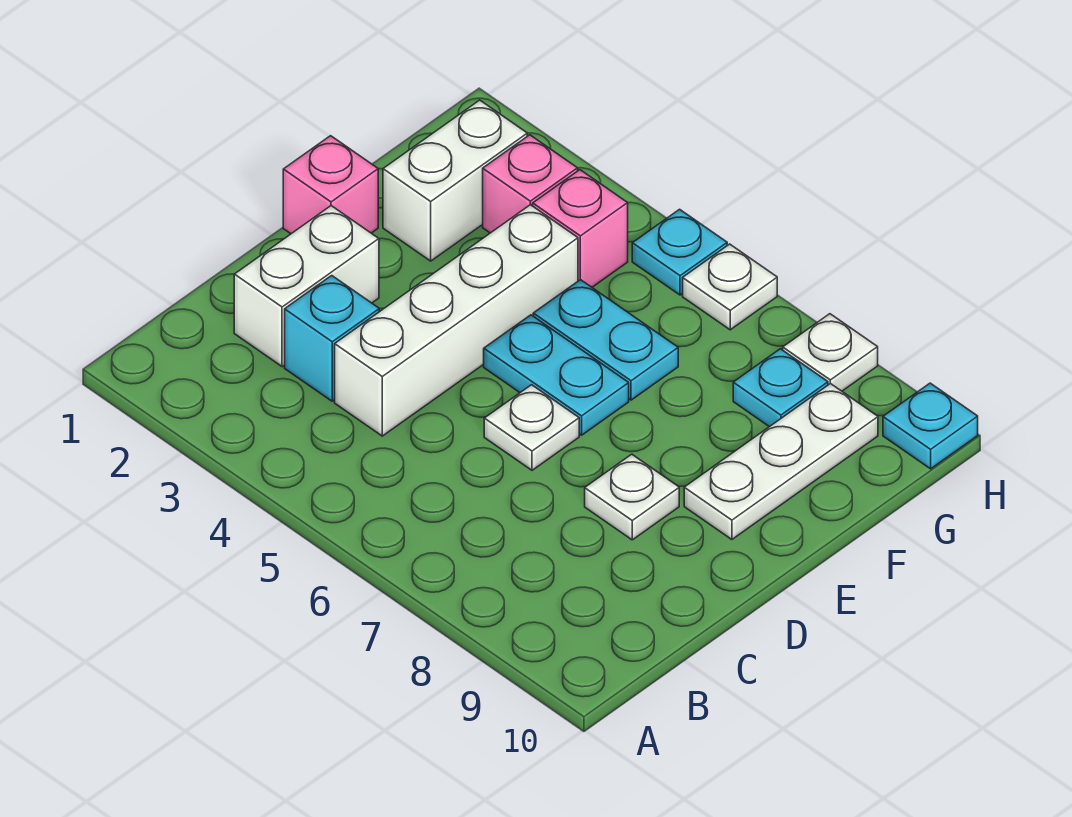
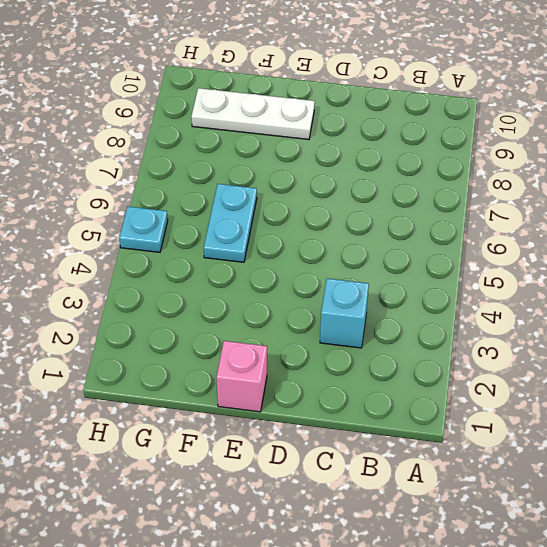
none -> white 1x2 brick [234,206,379,367]
none -> white 1x4 brick [335,205,578,436]
none -> white 1x1 plate [484,385,579,470]

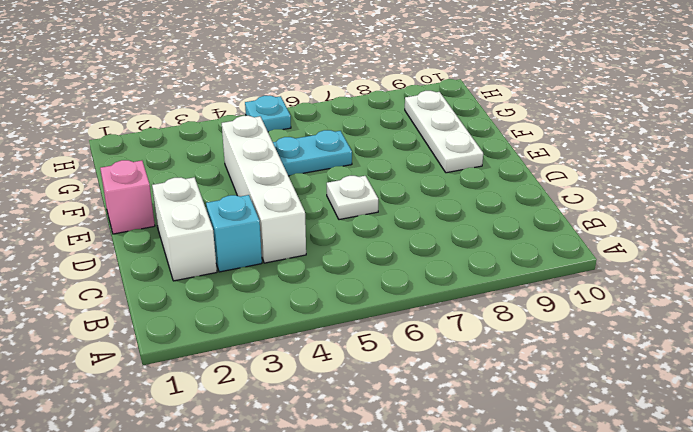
none -> white 1x1 plate [585,454,679,540]
none -> cyan 1x2 plate [484,315,629,435]
none -> white 1x2 brick [383,100,527,261]

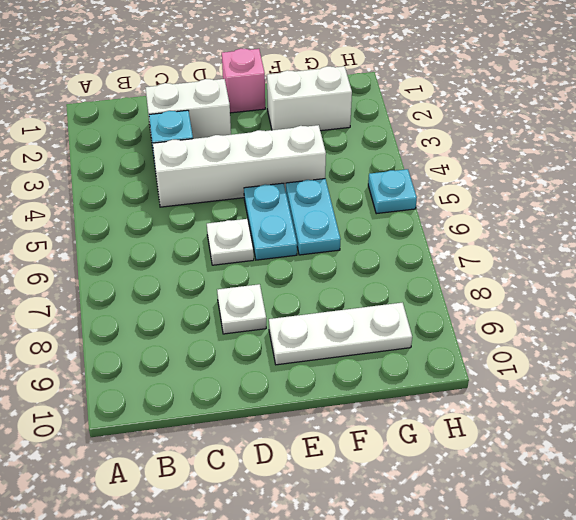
none -> pink 1x1 brick [483,135,578,233]
none -> pink 1x1 brick [533,170,628,287]
none -> cyan 1x1 plate [733,349,828,427]

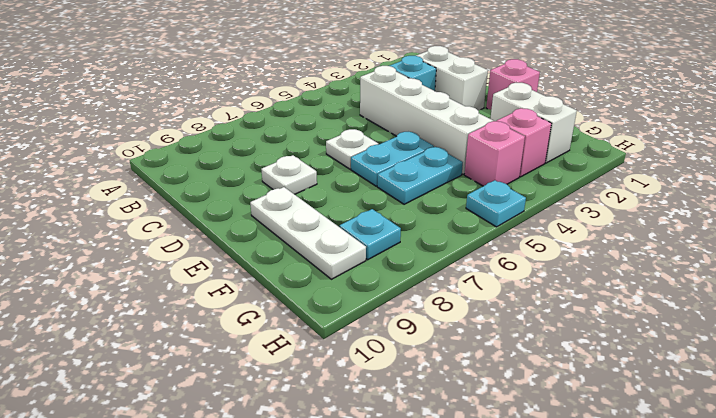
none -> white 1x1 plate [683,244,777,330]
none -> white 1x1 plate [783,314,878,391]
none -> cyan 1x1 plate [883,383,978,469]

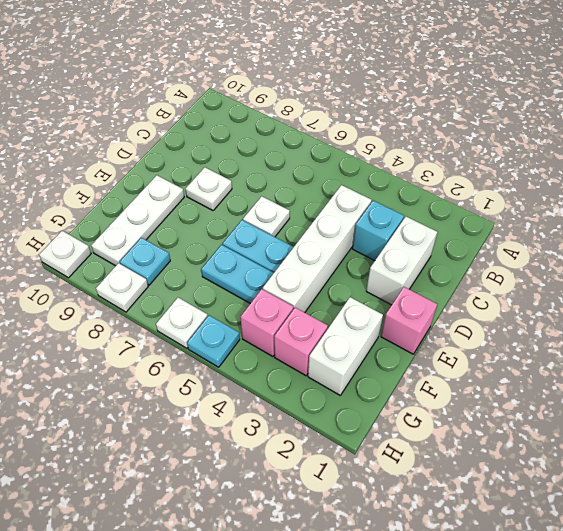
white 1x1 plate [39,231,91,278] -> cyan 1x1 plate [883,383,978,469]

